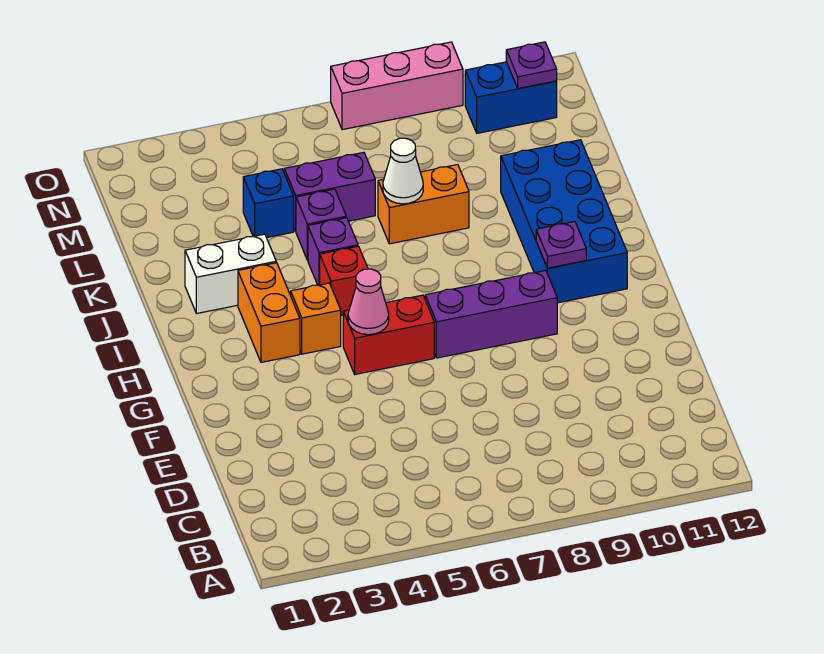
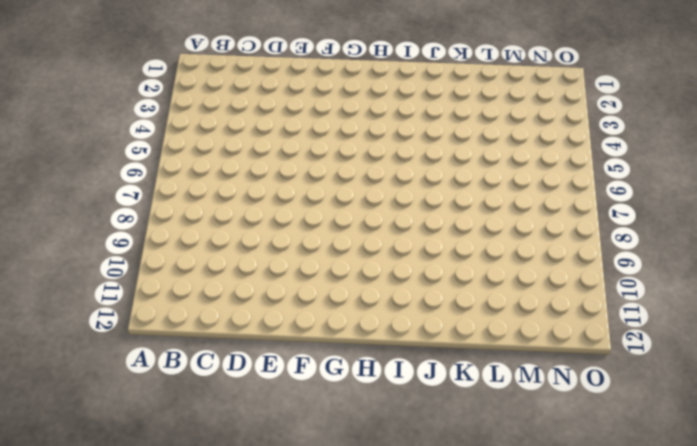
none -> red 1x2 brick [343,295,434,374]
none -> purple 1x3 brick [425,271,557,358]
none -> orange 1x2 brick [238,263,300,362]

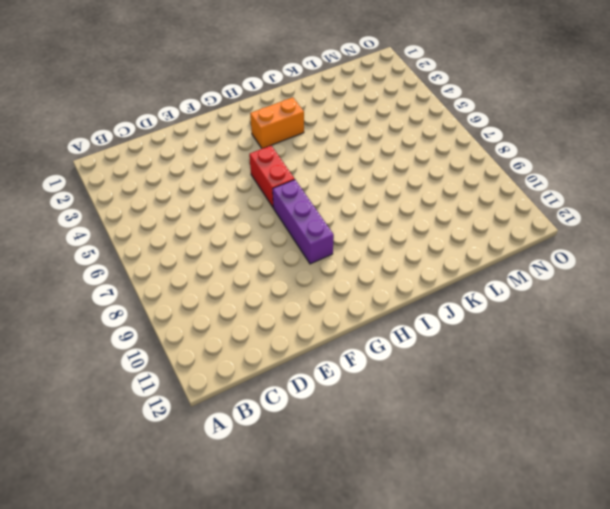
none -> orange 1x1 brick [291,283,341,354]
none -> blue 2x4 brick [501,140,627,303]
none -> red 1x1 brick [320,246,368,315]

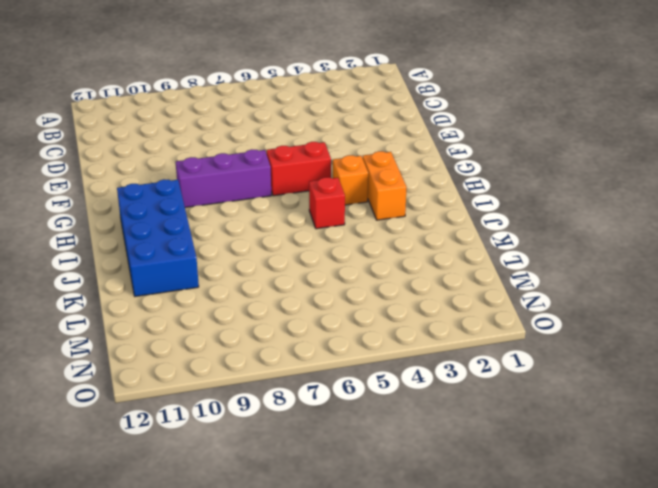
none -> white 1x2 brick [185,234,276,314]
none -> purple 1x1 brick [308,218,358,285]
none -> purple 1x1 brick [296,189,346,260]

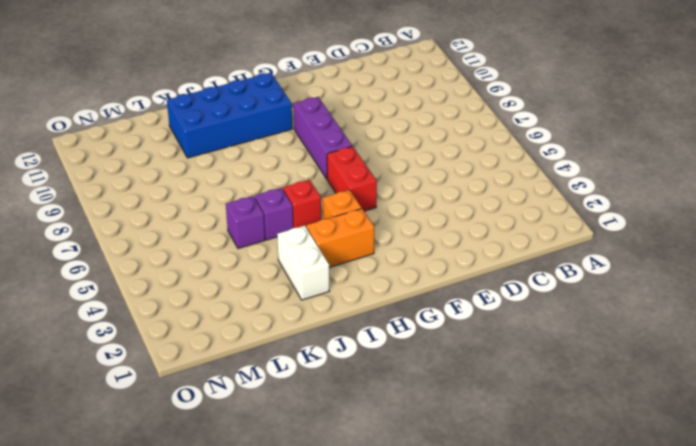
none -> orange 1x2 brick [378,164,469,244]
none -> blue 1x1 brick [243,169,294,238]
none -> purple 1x2 brick [284,152,375,231]

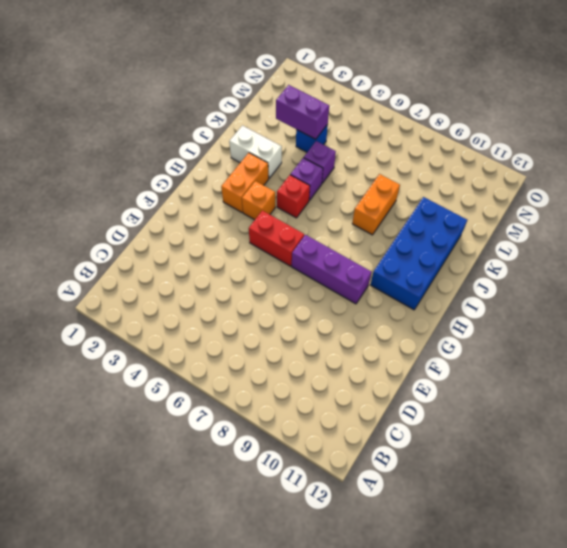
orange 1x2 brick [352,174,400,235] -> orange 1x2 brick turned to [378,164,469,244]
purple 1x2 brick [276,85,329,139] -> purple 1x2 brick moved to [284,152,375,231]
none -> blue 1x2 brick [465,62,557,133]
none -> pink 1x3 brick [331,42,463,130]
none -> pink 1x1 cone [348,269,389,335]

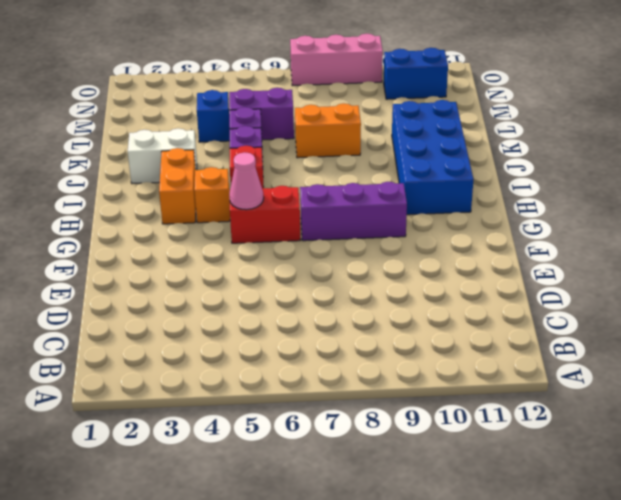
none -> purple 1x1 plate [536,222,586,268]
none -> white 1x1 cone [383,138,423,204]
none -> purple 1x1 plate [506,42,557,89]

